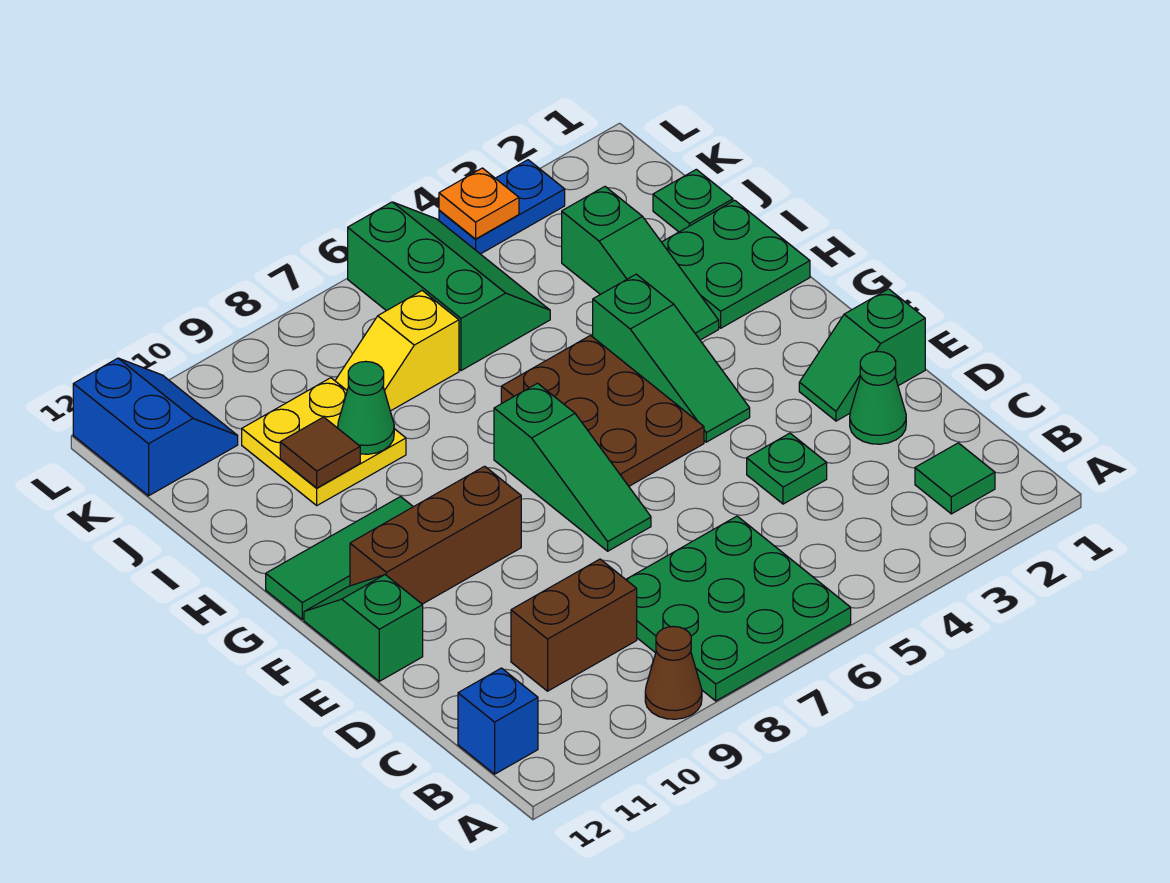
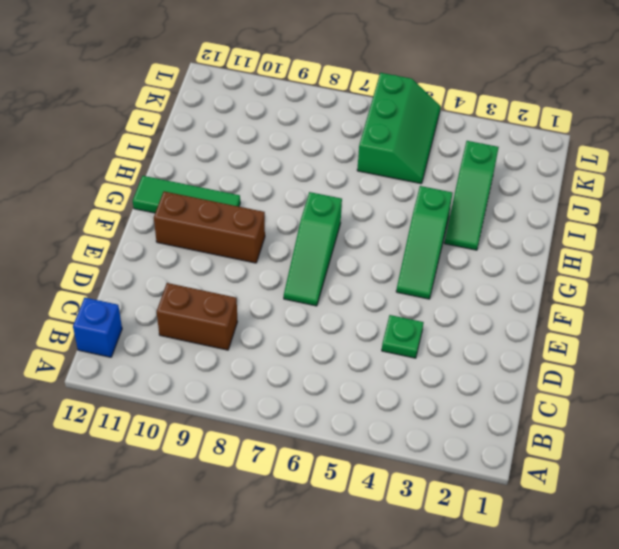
none -> green 3x3 plate [626,516,851,701]
none -> brown 1x1 cone [645,627,702,719]
none -> green 1x1 tile [915,443,995,514]

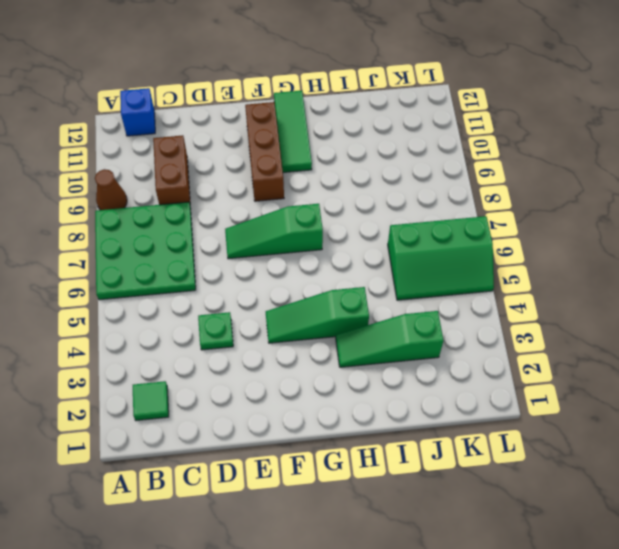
none -> green 1x1 cone [850,352,906,444]
none -> green 1x2 slope [799,289,925,421]
none -> green 1x2 slope [304,575,423,681]

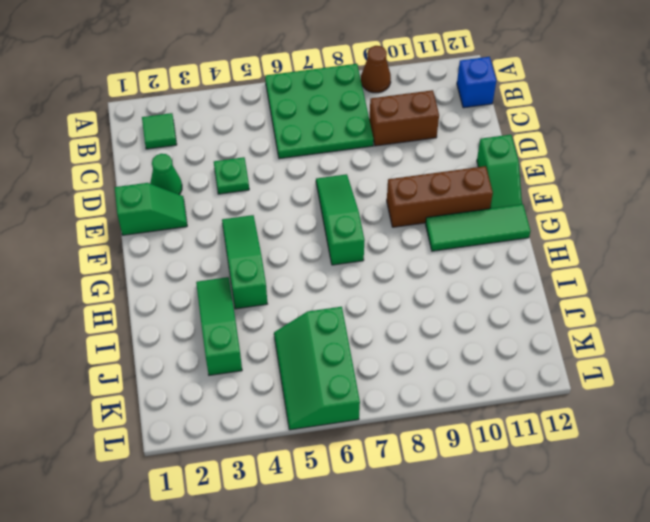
none -> brown 2x3 plate [501,336,704,486]
none -> green 2x2 plate [662,200,810,328]
none -> yellow 2x2 plate [242,378,406,505]

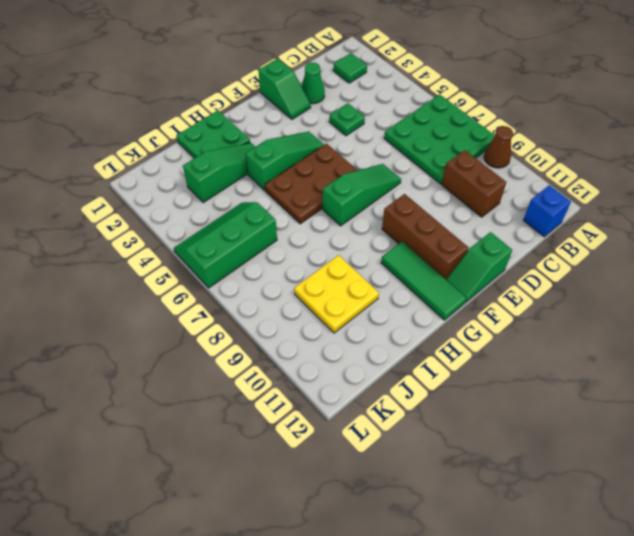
none -> green 1x1 plate [653,169,733,232]
none -> yellow 1x2 slope [335,291,459,411]
none -> blue 2x2 slope [73,358,238,496]

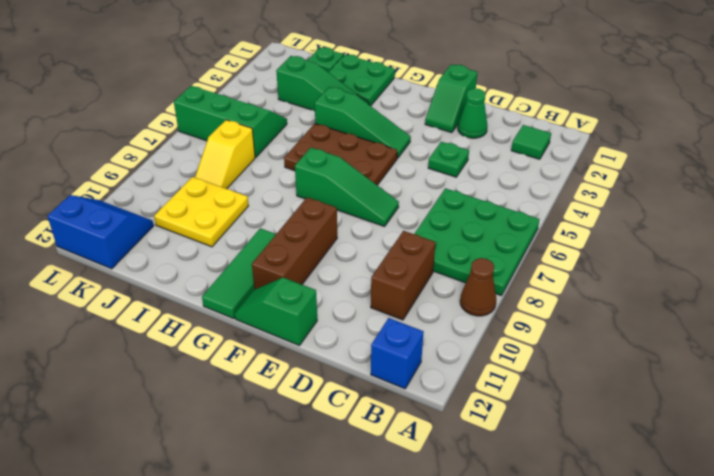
none -> blue 1x2 plate [439,160,565,254]
none -> green 1x1 cone [338,362,394,454]
none -> brown 1x1 tile [280,417,360,488]

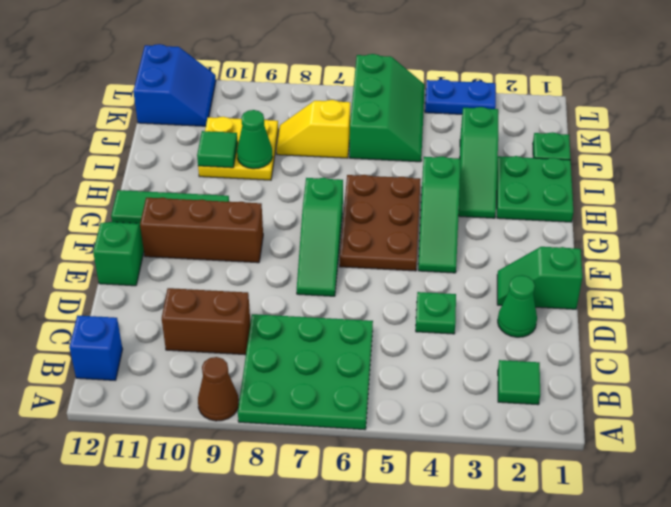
green 1x1 tile [197,131,238,168] -> brown 1x1 tile [280,417,360,488]
none -> orange 1x1 plate [439,168,519,239]

